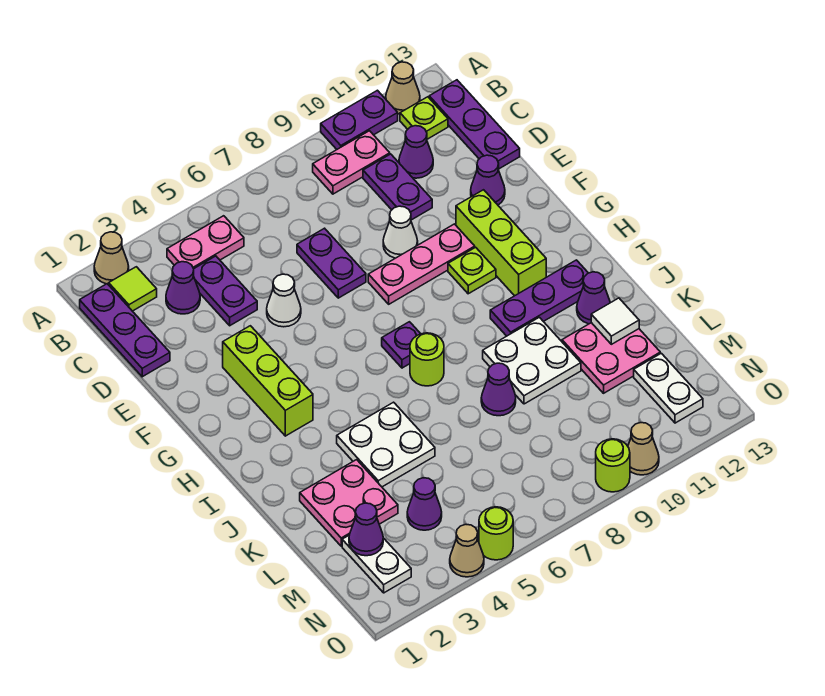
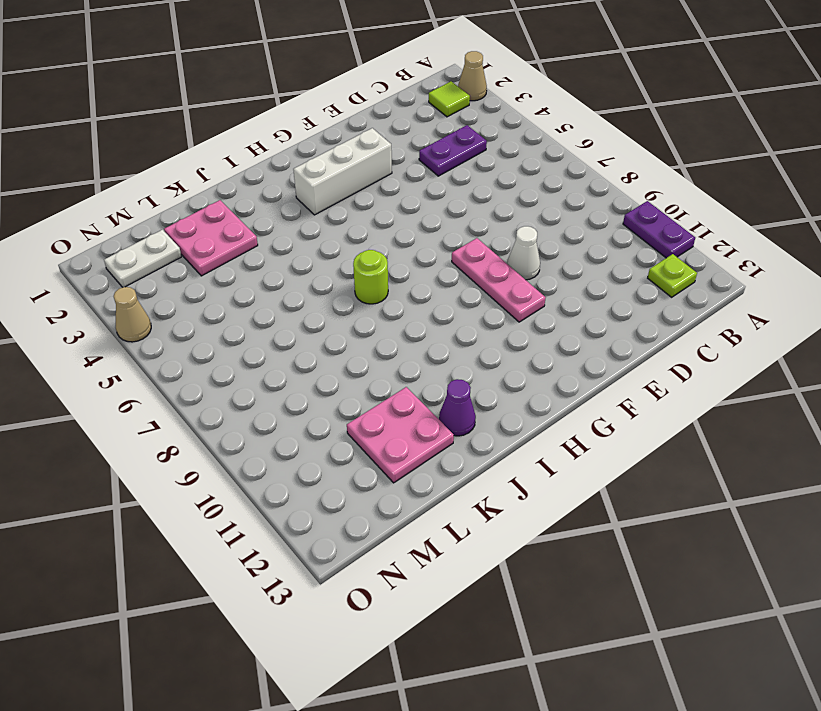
white 1x3 brick [293,128,392,215] -> lime 1x3 brick [223,326,313,436]
none -> tan 1x1 cone [386,62,420,114]
none -> purple 1x3 plate [80,284,170,377]
none -> pink 1x2 plate [167,216,244,269]
none -> pink 1x2 plate [313,131,390,194]

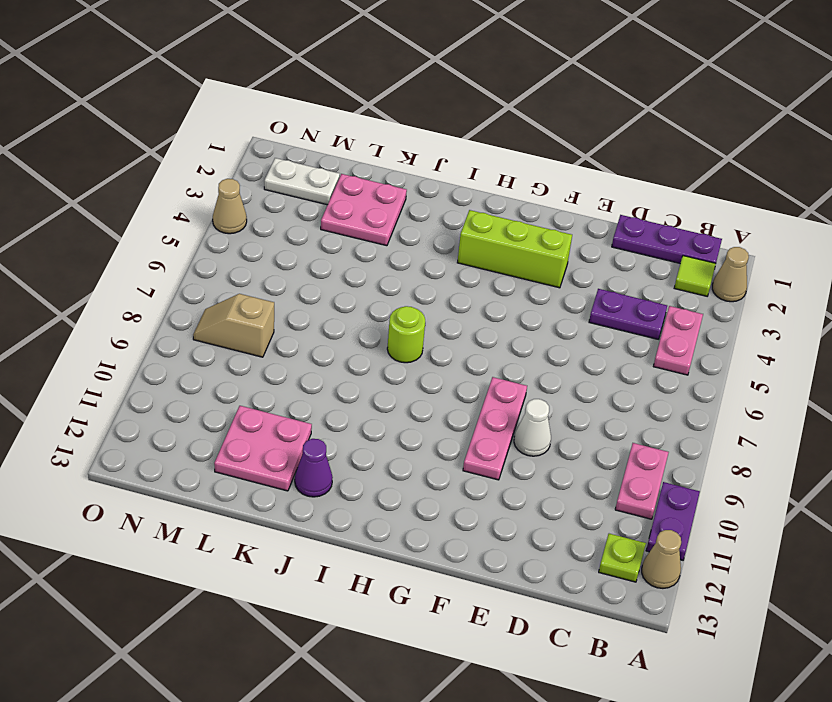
tan 1x2 slope [193,294,274,357] -> none
none -> purple 1x3 plate [429,80,520,169]
none -> purple 1x1 cone [166,262,200,314]
none -> purple 1x2 plate [363,154,432,220]
none -> purple 1x1 cone [399,126,433,178]

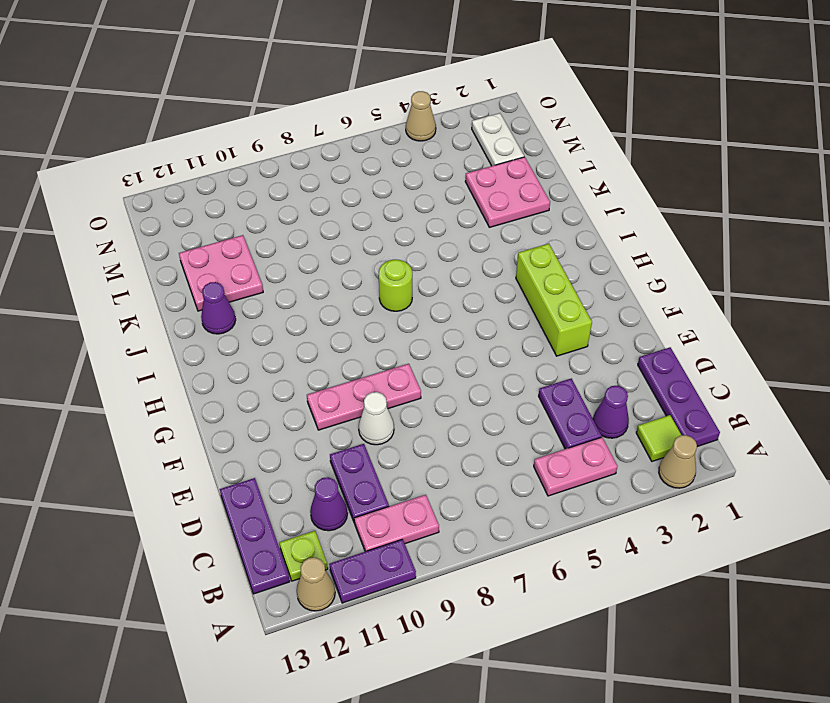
none -> purple 1x2 plate [297,228,366,298]
none -> white 1x1 cone [267,274,301,327]
none -> purple 1x1 cone [471,155,505,205]
none -> lime 1x3 brick [456,190,546,296]

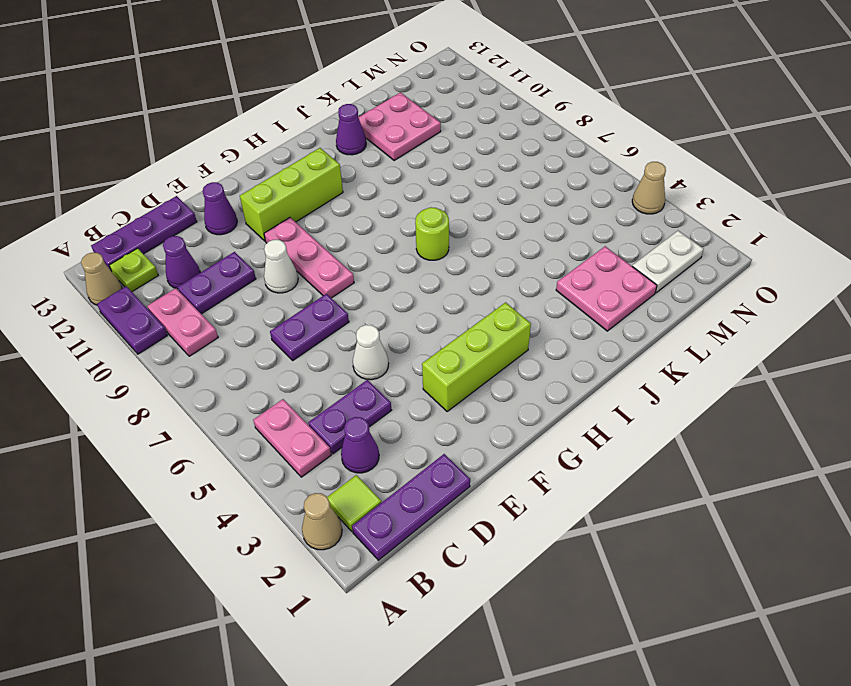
none -> lime 1x1 plate [448,247,496,294]
none -> purple 1x1 plate [382,322,420,368]
none -> purple 1x3 plate [490,260,588,336]
none -> white 2x2 plate [337,402,435,487]

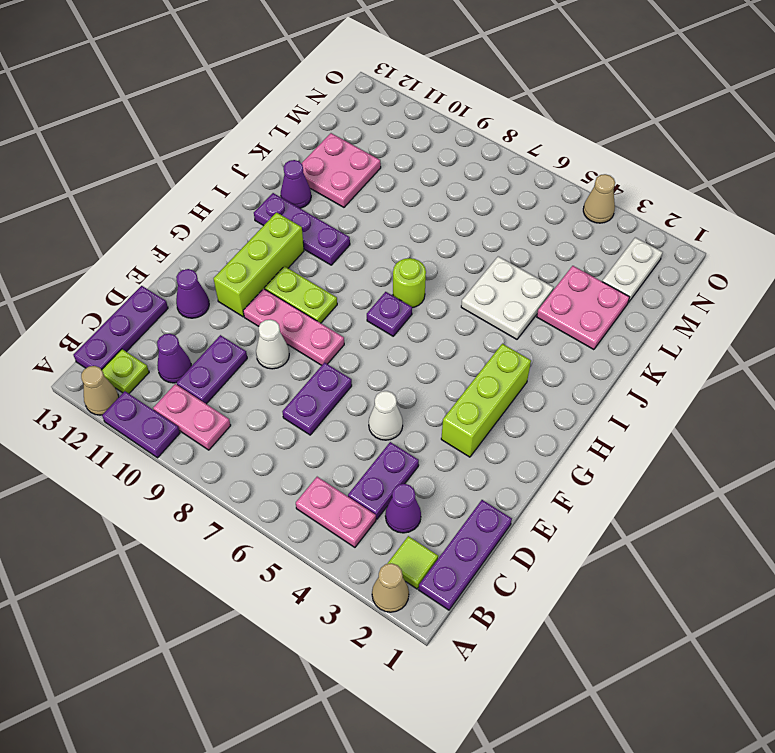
lime 1x2 plate [265,266,337,323] -> lime 1x1 plate [448,247,496,294]
none -> white 2x2 plate [483,317,581,404]
none -> purple 1x1 cone [481,363,516,416]
none -> purple 1x1 cone [407,478,442,530]
none -> white 1x2 plate [634,353,703,423]

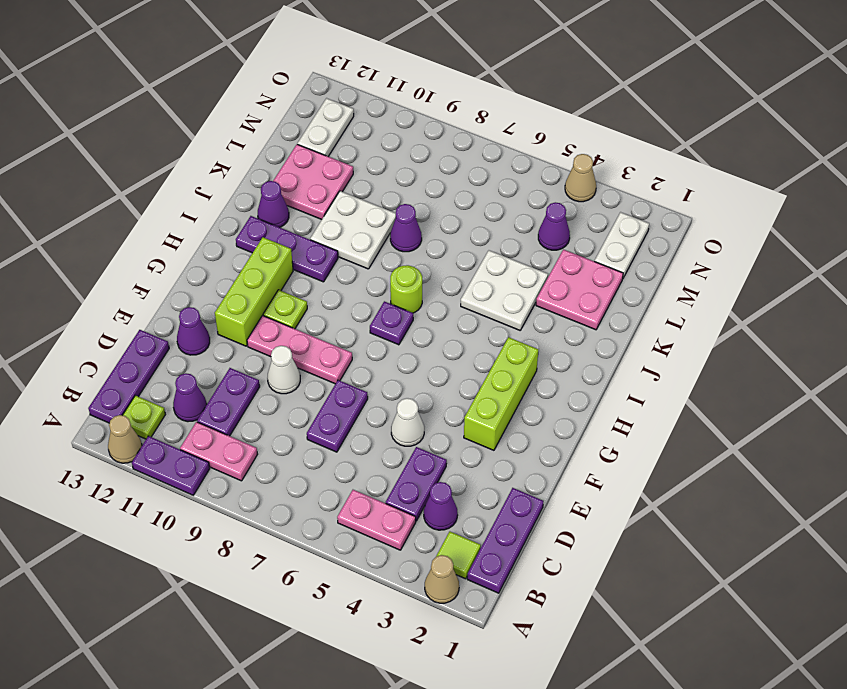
none -> lime 1x1 round brick [479,507,513,560]
none -> lime 1x1 round brick [596,439,630,492]
none -> tan 1x1 cone [628,423,659,475]
none -> white 1x1 tile [591,298,639,344]

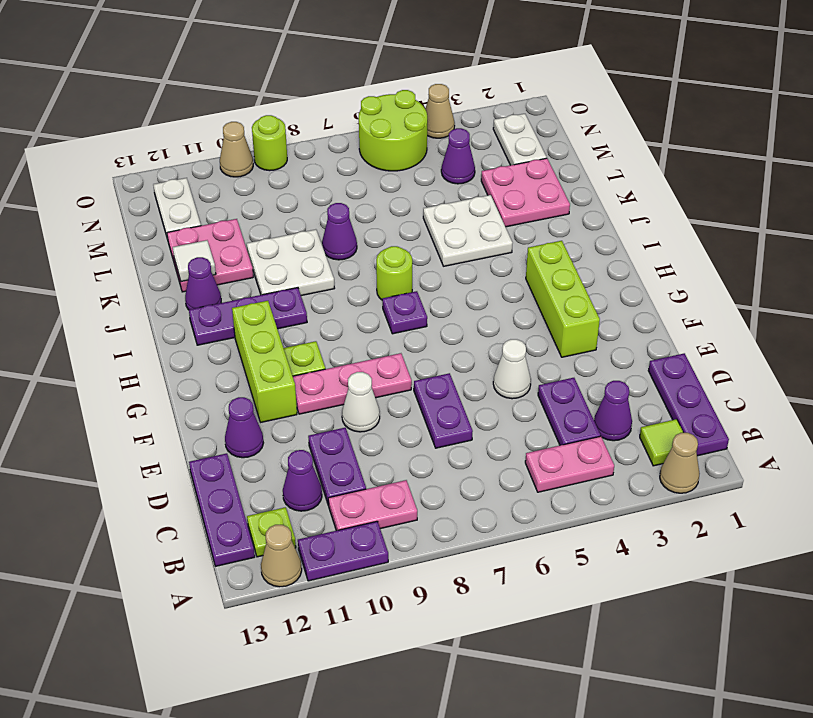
lime 2x2 round brick [359,90,427,171] -> lime 1x1 round brick [479,507,513,560]
none -> purple 1x1 cone [349,503,383,556]

